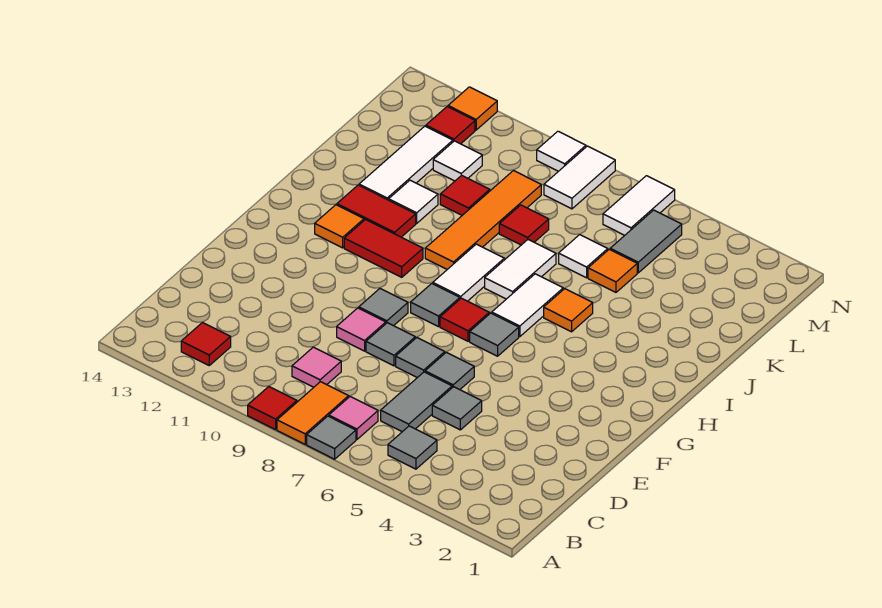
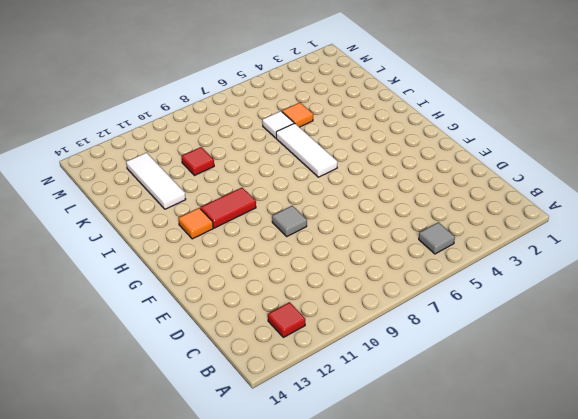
white 1x3 tile [276,123,337,177] -> white 1x2 tile [492,274,563,337]
none -> grey 1x1 tile [307,416,356,459]
none -> orange 1x2 tile [277,382,349,444]
none -> red 1x1 tile [248,387,297,430]
none -> pink 1x1 tile [329,397,378,440]

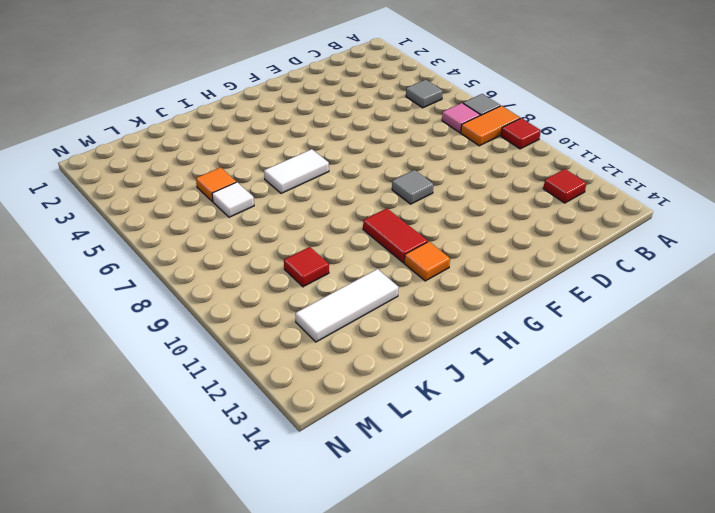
none -> grey 1x2 tile [381,372,452,432]
none -> pink 1x1 tile [292,347,341,387]
none -> grey 1x1 tile [432,387,482,430]
none -> grey 1x1 tile [425,352,474,390]

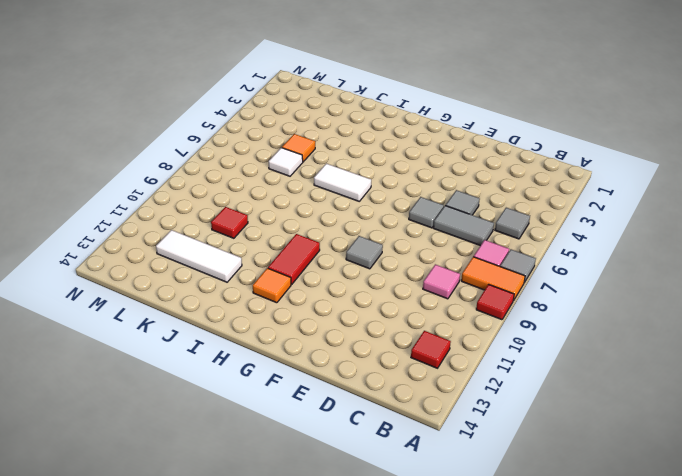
none -> grey 1x1 tile [396,338,445,378]
none -> grey 1x1 tile [366,323,415,366]
none -> pink 1x1 tile [337,308,386,351]
none -> grey 1x1 tile [470,313,519,356]

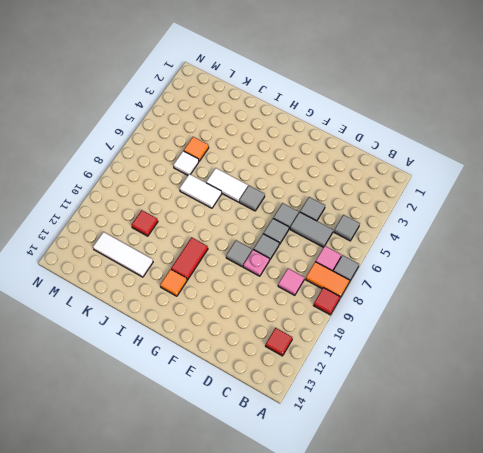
pink 1x1 plate [243,250,269,276] -> pink 1x1 tile [337,308,386,351]
none -> red 1x1 tile [440,298,489,341]
none -> grey 1x1 tile [411,284,460,327]
none -> white 1x2 tile [433,244,504,301]
none -> orange 1x1 tile [544,289,593,332]

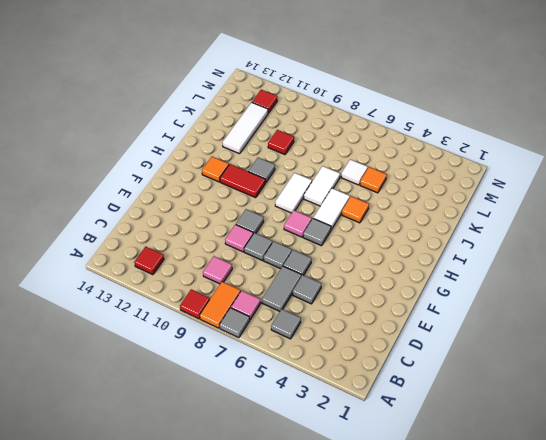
pink 1x1 tile [284,210,312,237] -> red 1x1 tile [440,298,489,341]
grey 1x1 tile [248,158,275,183] -> grey 1x1 tile moved to [411,284,460,327]
none -> orange 1x4 tile [425,171,541,269]
none -> red 1x2 tile [337,185,416,237]
none -> white 1x1 tile [389,180,438,223]
none -> red 1x1 tile [499,205,549,245]

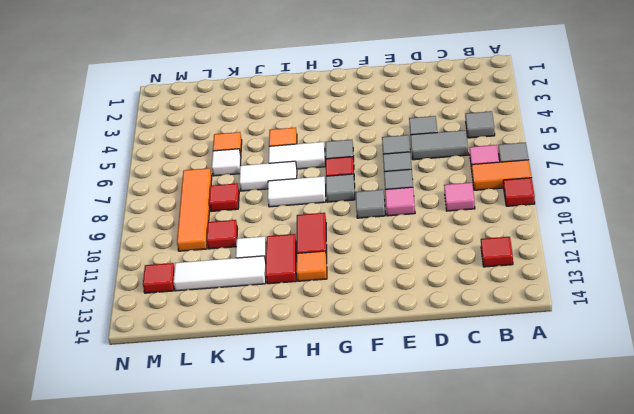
orange 1x4 tile [177,168,212,251] -> orange 1x4 tile turned to [425,171,541,269]
none -> grey 1x2 tile [610,210,682,273]
none -> white 1x1 tile [433,141,482,181]
none -> white 1x2 tile [603,176,675,235]
none -> white 1x2 tile [544,146,615,209]

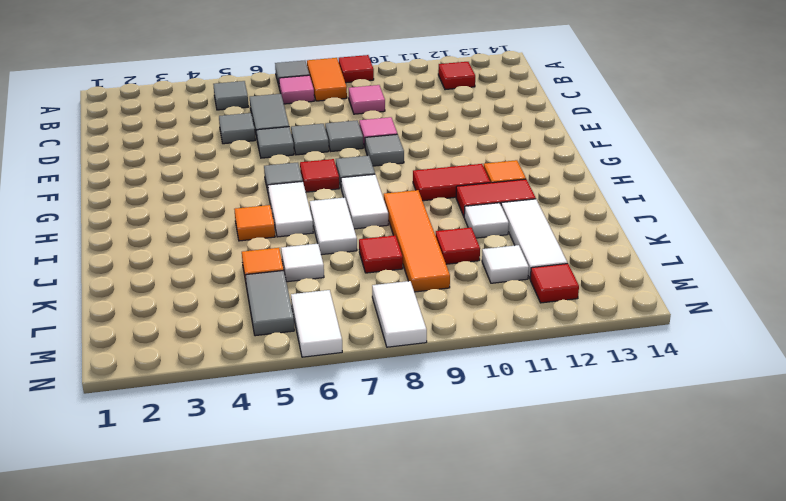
none -> white 1x1 tile [537,131,586,171]
none -> orange 1x1 tile [448,87,497,130]

